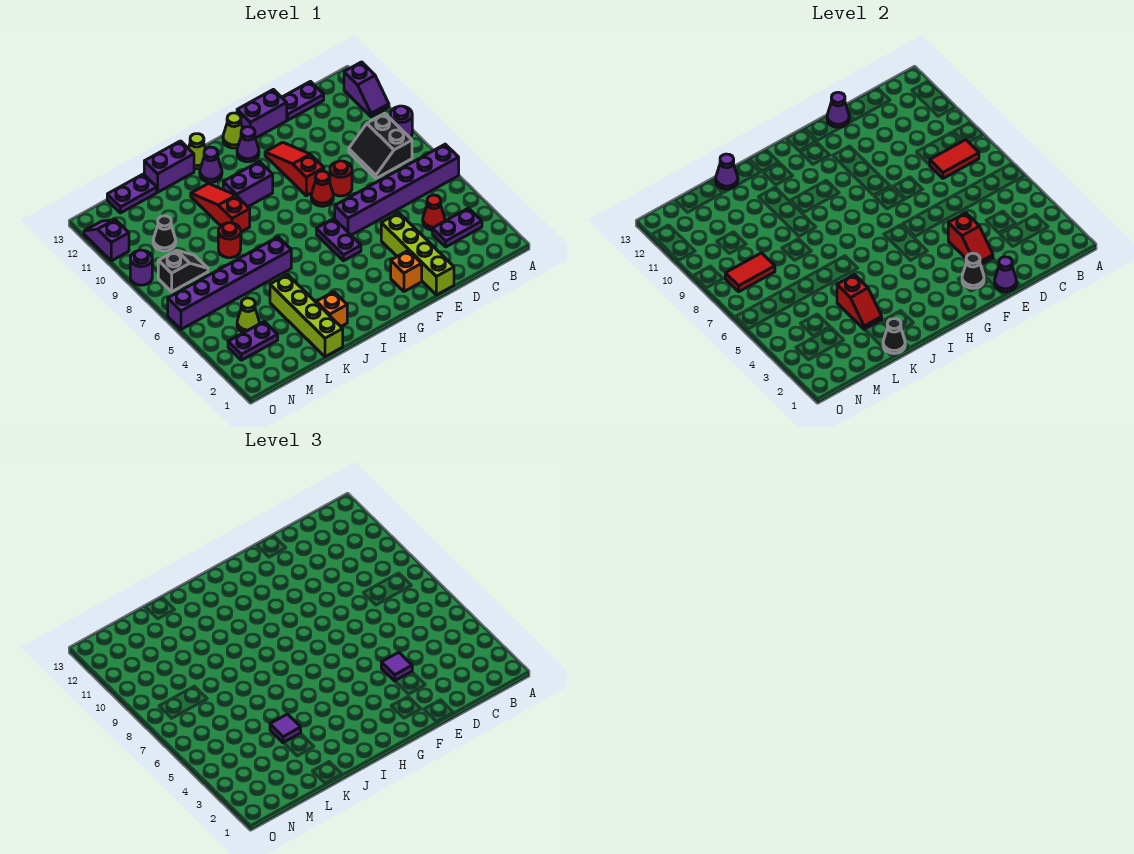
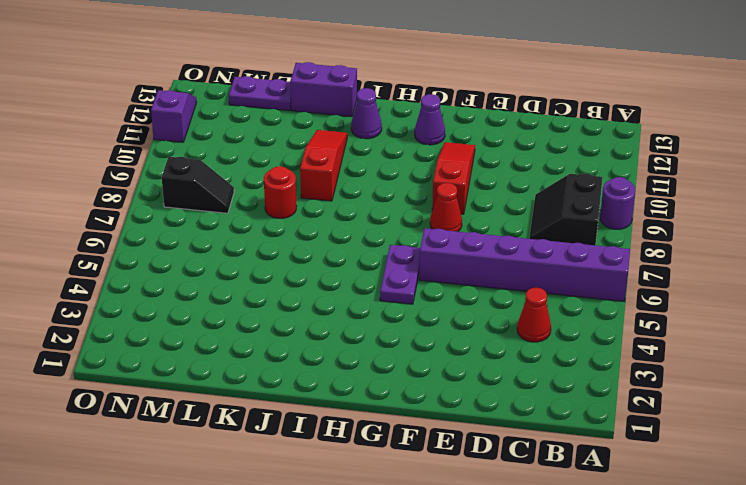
none -> purple 1x2 slope [344,62,389,117]
none -> purple 1x2 plate [432,208,482,247]
none -> purple 1x2 plate [282,82,324,120]
none -> lime 1x4 brick [381,213,454,295]

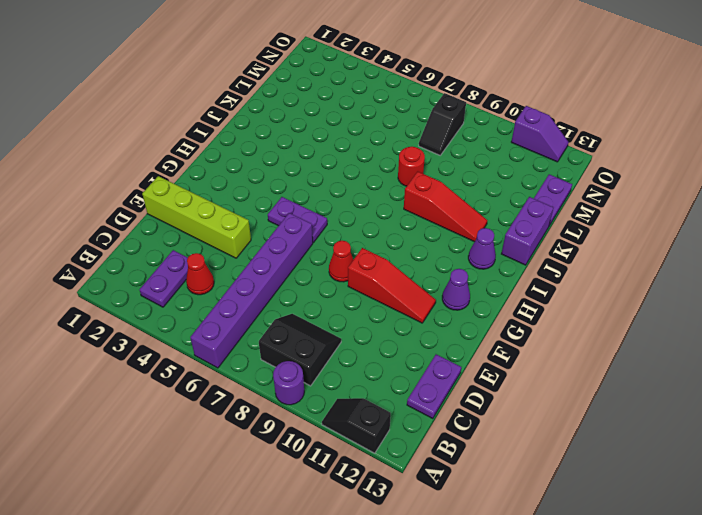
black 1x2 slope [322,398,391,453] -> purple 1x2 slope [344,62,389,117]
none -> red 1x1 round brick [330,161,352,196]
none -> purple 1x2 brick [237,89,287,138]
none -> orange 1x1 brick [391,251,422,291]
none -> lime 1x1 cone [223,113,243,148]

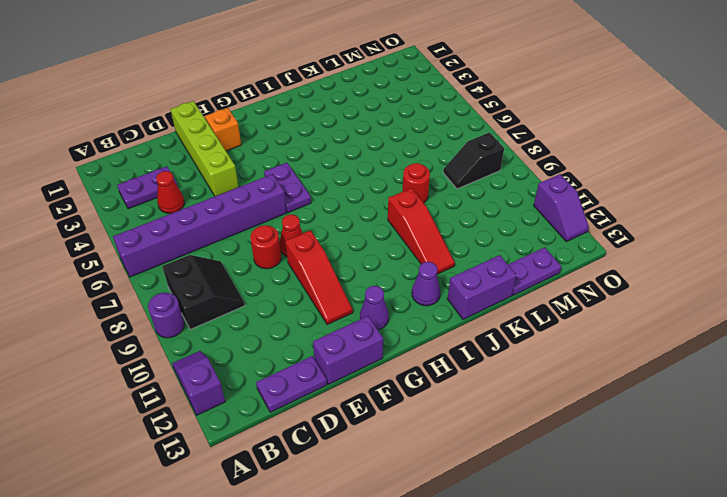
none -> lime 1x1 cone [223,113,243,148]
none -> purple 1x2 brick [223,162,273,207]
none -> lime 1x1 cone [188,134,205,169]
none -> orange 1x1 brick [316,292,347,326]

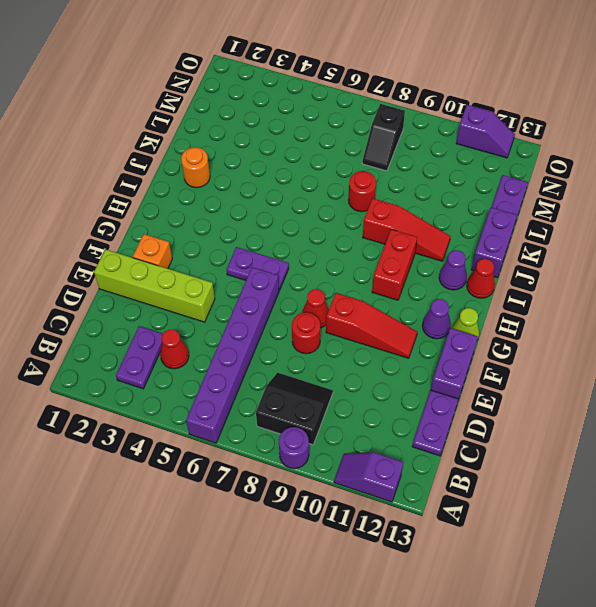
red 1x2 brick [372,229,417,300] -> purple 1x2 brick [223,162,273,207]
red 1x1 cone [467,259,495,298] -> lime 1x1 cone [188,134,205,169]
orange 1x1 round brick [181,147,210,188] -> orange 1x1 brick [316,292,347,326]
none -> purple 1x6 brick [168,237,291,329]
none -> lime 1x4 brick [270,275,343,357]
none -> purple 1x2 plate [228,321,278,360]
none -> lime 1x1 cone [237,298,259,332]

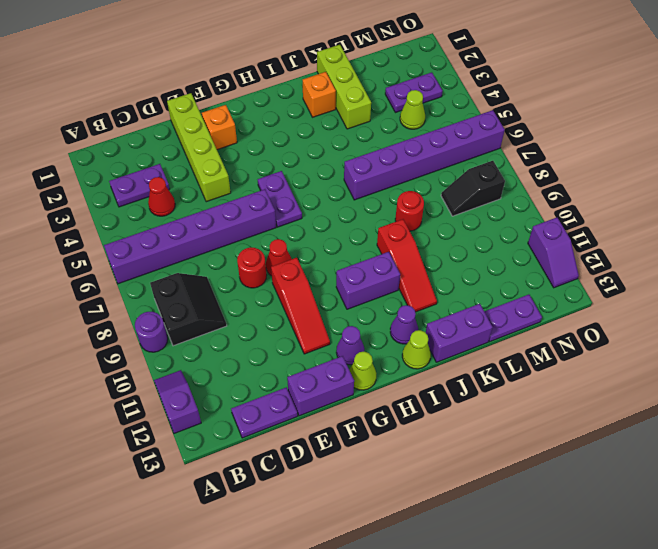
lime 1x3 brick [317,45,371,129] -> lime 1x4 brick [270,275,343,357]
none -> black 1x1 cone [153,216,176,251]
none -> purple 1x1 round brick [130,250,152,285]
none -> red 1x2 tile [930,140,979,178]
none -> purple 1x1 cone [995,257,1017,292]

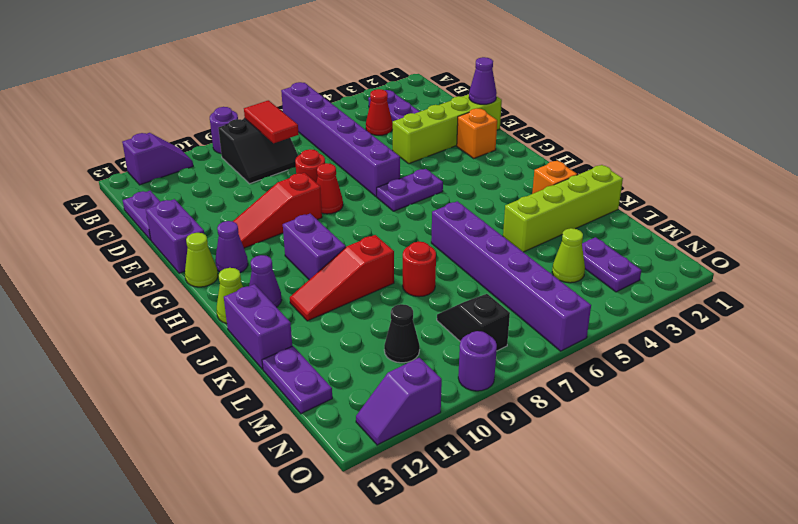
none -> red 1x2 slope [948,213,993,265]
none -> purple 1x1 cone [827,92,849,127]
none -> black 1x1 cone [962,253,984,288]
none -> black 1x1 cone [883,319,905,354]

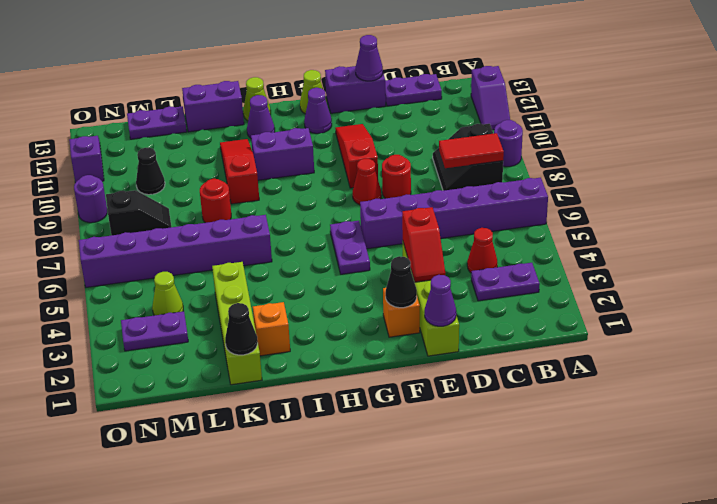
none -> red 1x2 slope [837,275,882,330]
none -> purple 1x1 cone [716,154,738,189]
none -> red 1x2 tile [725,253,775,292]
none -> purple 1x1 tile [381,652,412,681]

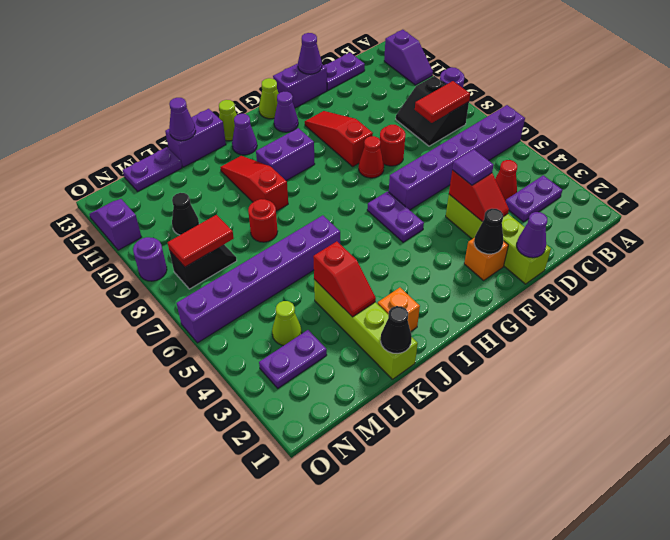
none -> purple 1x1 tile [270,714,301,743]

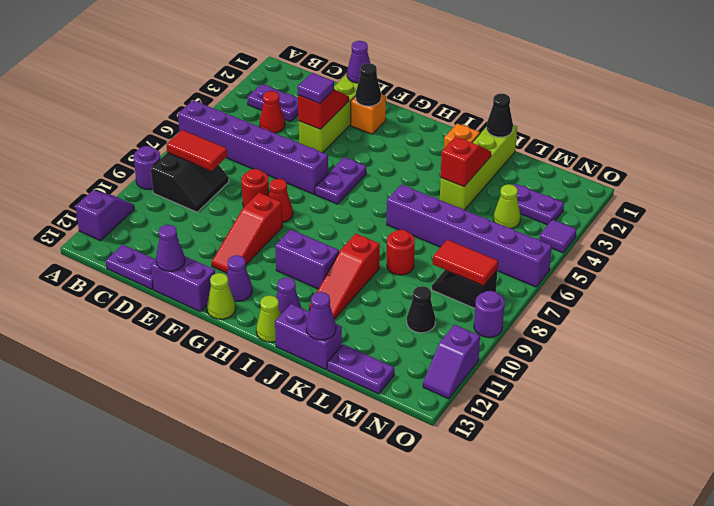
purple 1x1 tile [539,219,577,253] -> purple 1x1 tile moved to [270,714,301,743]

